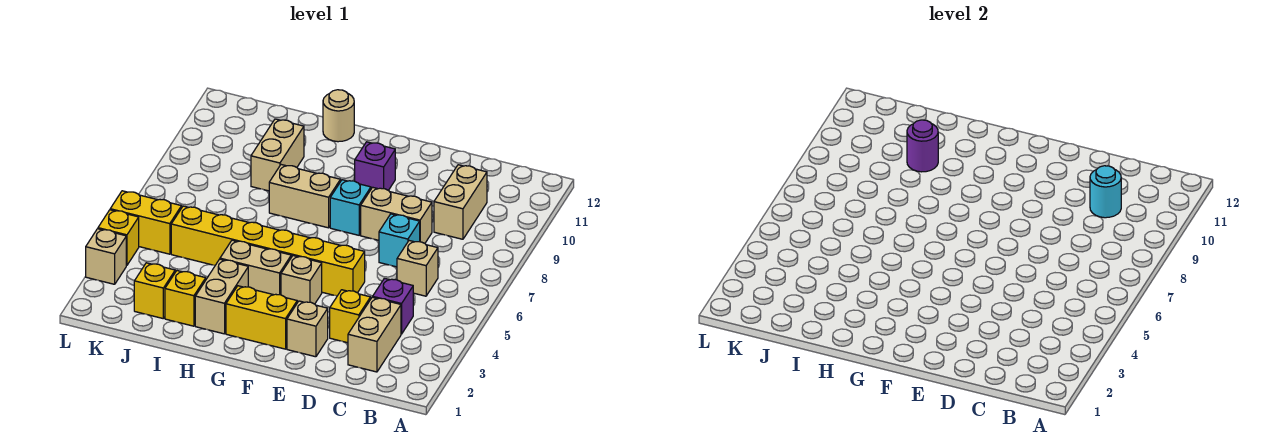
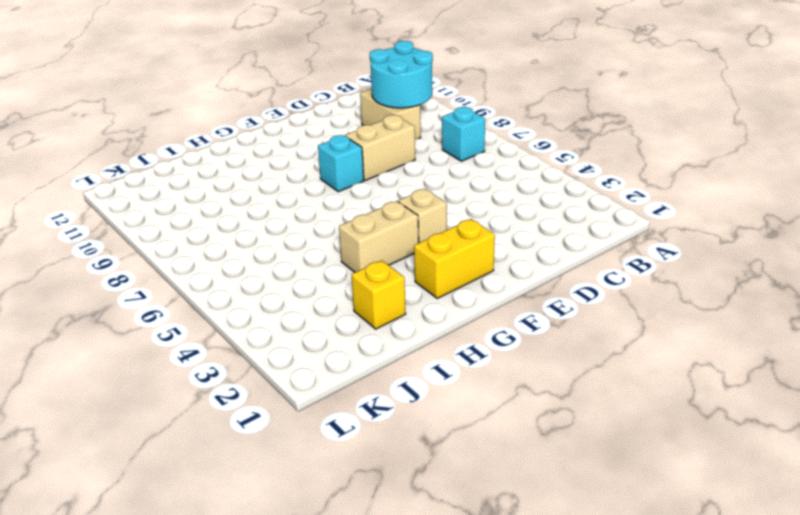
cyan 1x1 brick [442,107,485,161] -> cyan 1x1 brick moved to [379,214,420,267]
cyan 2x2 round brick [370,41,433,108] -> cyan 1x1 round brick [1090,166,1121,218]
none -> tan 1x2 brick [348,297,401,372]
none -> purple 1x1 brick [373,278,413,334]
none -> tan 1x1 brick [397,241,438,296]

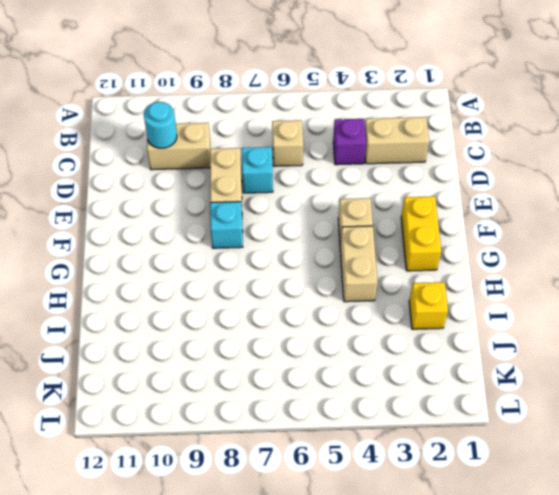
none -> yellow 1x1 brick [330,290,371,343]
none -> tan 1x1 brick [287,301,328,357]
none -> yellow 1x6 brick [171,206,365,296]

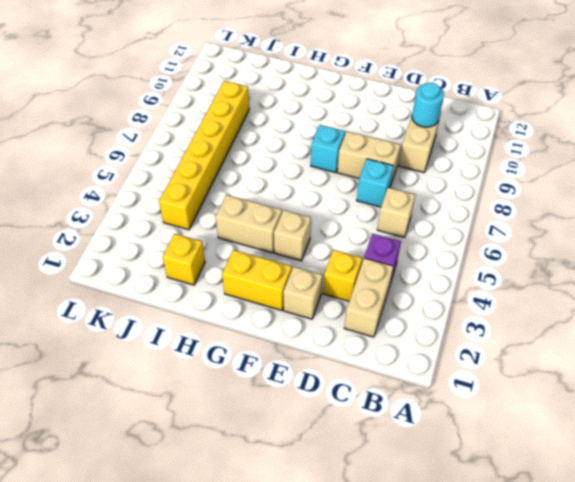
yellow 1x6 brick [159,81,249,230] -> yellow 1x6 brick turned to [171,206,365,296]
none -> purple 1x1 brick [355,142,395,190]
none -> tan 1x2 brick [269,165,340,228]
none -> tan 1x2 brick [195,259,248,334]

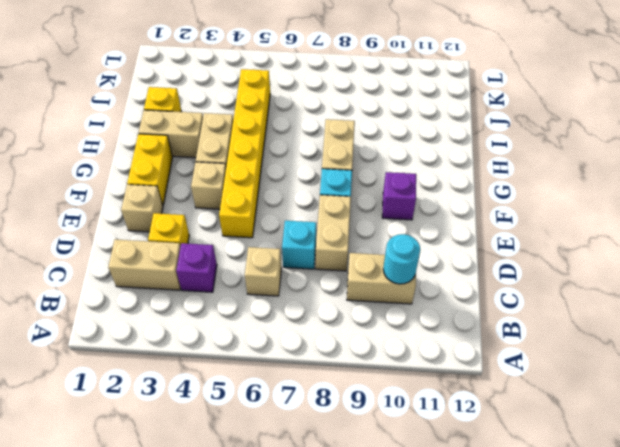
none -> tan 1x1 round brick [323,90,354,142]
none -> tan 1x2 brick [251,119,304,191]
none -> yellow 1x1 brick [134,263,175,318]

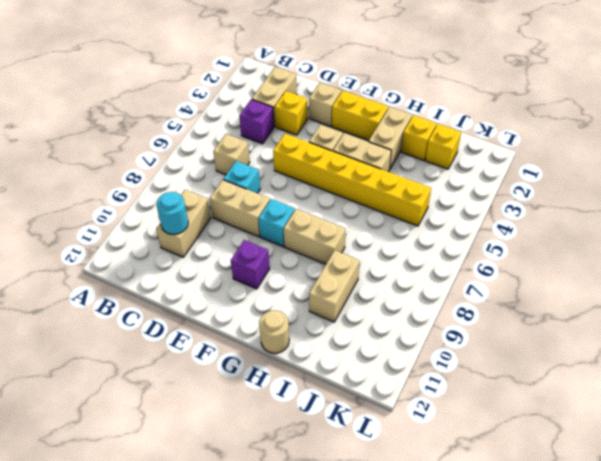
none -> yellow 1x2 brick [110,191,182,254]
none -> tan 1x1 brick [86,229,126,284]
none -> yellow 1x1 brick [98,210,139,265]

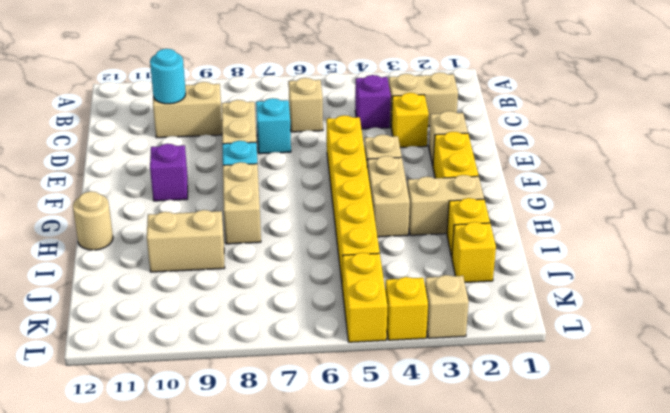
none -> purple 1x1 round brick [907,120,938,172]

